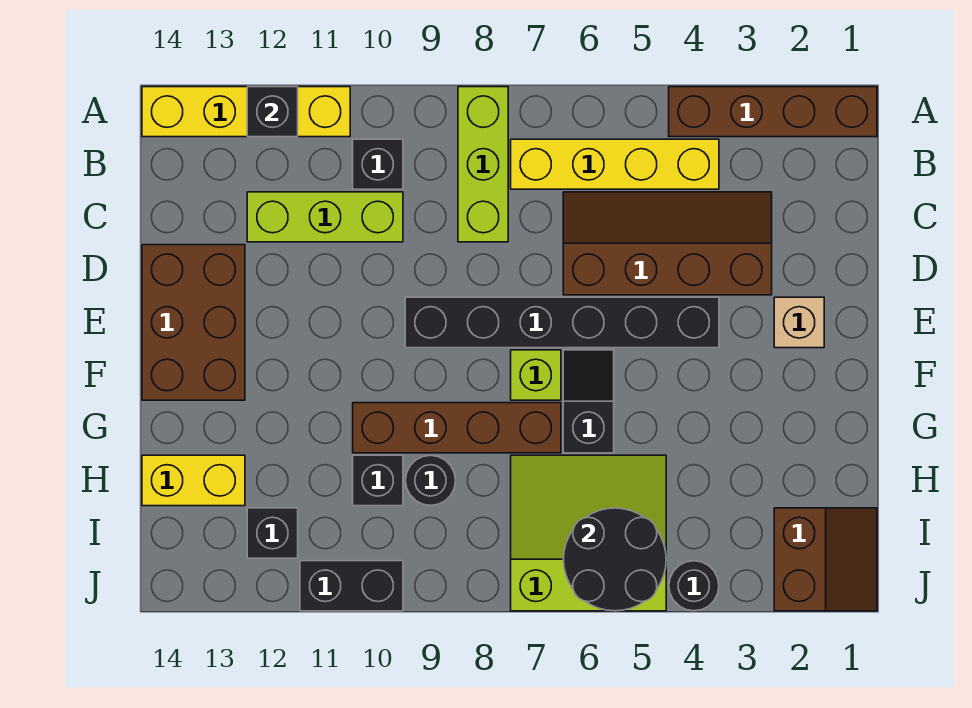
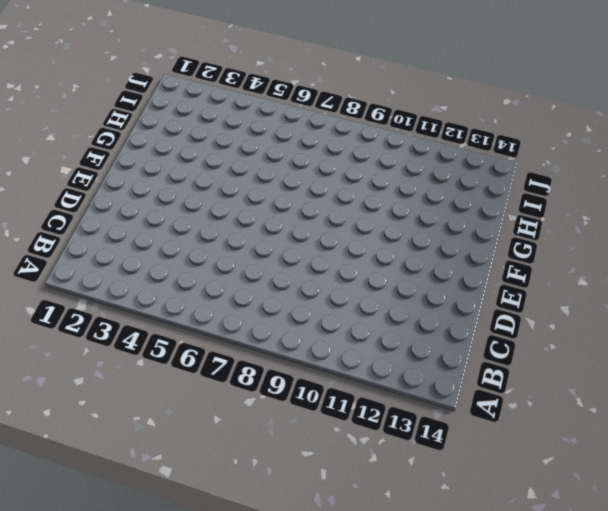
none -> brown 1x4 brick [669,87,877,137]
none -> lime 1x3 brick [458,87,508,242]
none -> yellow 1x4 brick [142,87,350,137]

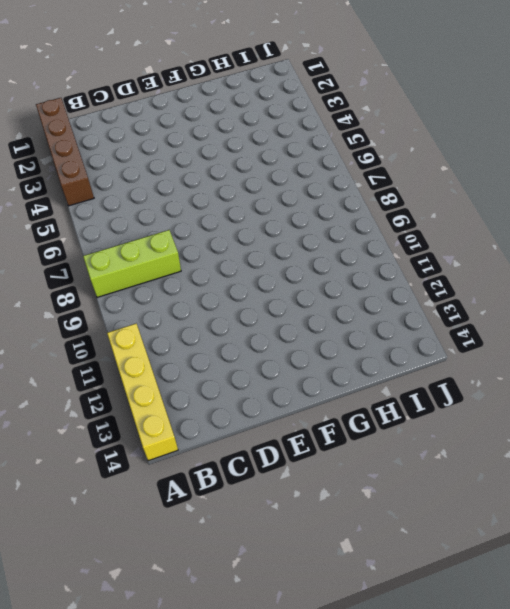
none -> yellow 1x4 brick [511,139,719,189]
none -> black 1x1 brick [353,139,403,189]
none -> brown 2x4 slope [563,192,772,295]

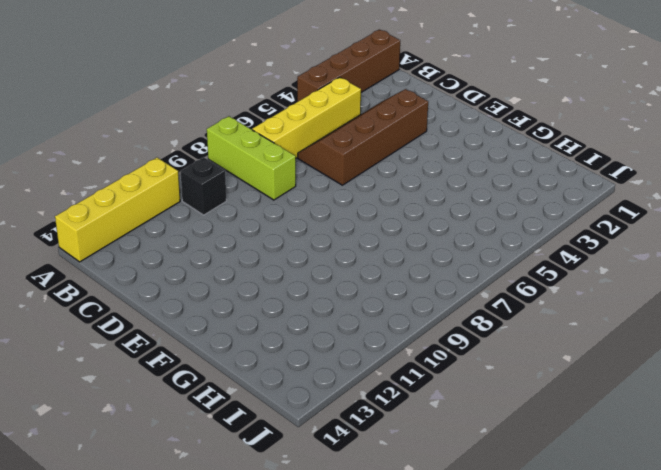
none -> lime 1x3 brick [247,192,403,242]
none -> brown 2x3 brick [142,245,245,400]
none -> tan 1x1 brick [774,297,824,348]

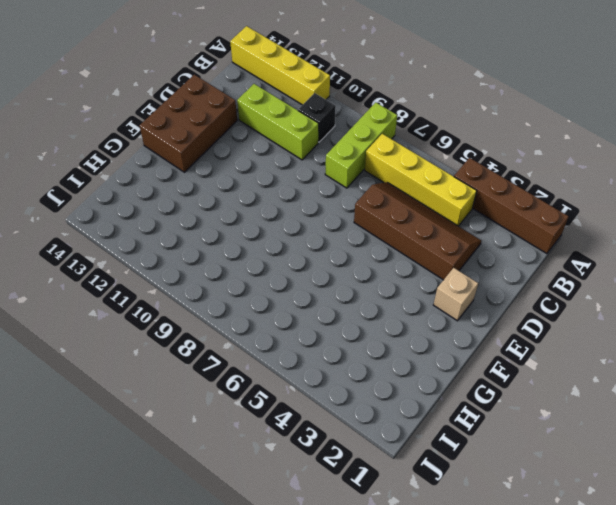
none -> black 1x6 brick [405,297,719,348]
none -> black 1x2 slope [563,350,614,453]
none -> lime 1x1 brick [511,350,561,400]

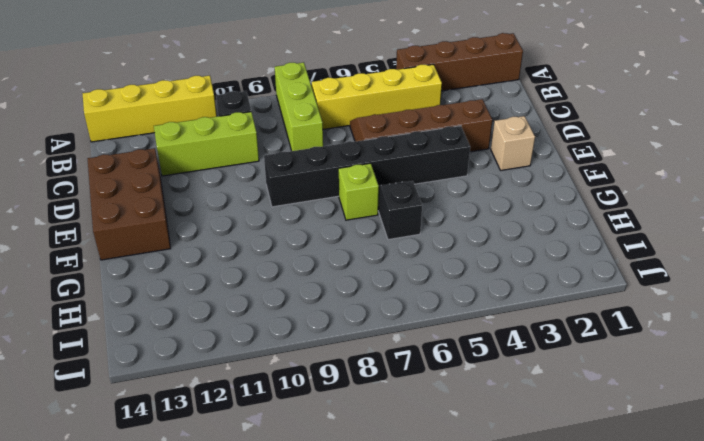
none -> brown 1x4 brick [353,403,561,453]
none -> lime 3x3 slope [511,455,666,611]
none -> black 1x1 round brick [405,455,456,505]

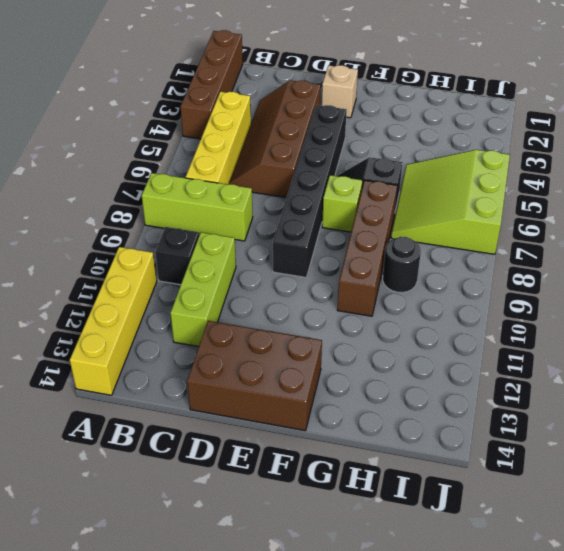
none -> black 1x1 brick [353,455,403,506]
none -> yellow 1x2 brick [142,455,245,506]
none -> brown 2x2 slope [774,508,877,611]

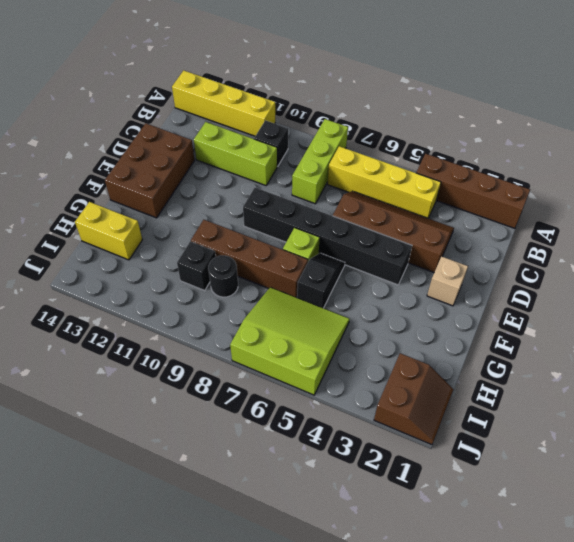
none -> black 1x1 brick [247,508,298,558]
none -> black 1x1 round brick [669,561,719,611]
none -> black 1x2 brick [300,561,403,611]

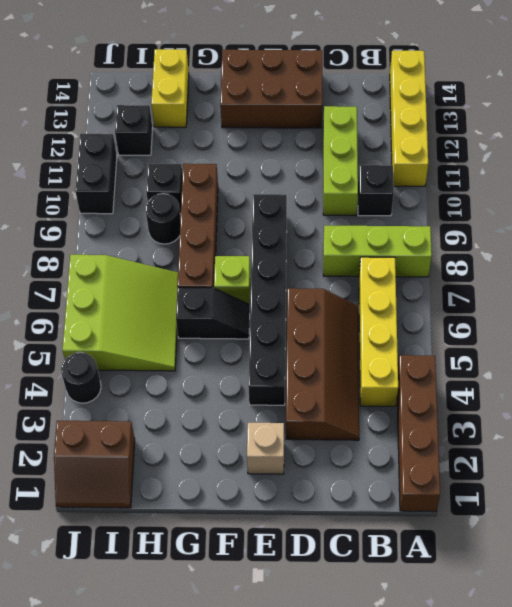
none -> black 1x1 brick [247,87,298,137]
none -> black 2x2 round brick [563,508,666,611]

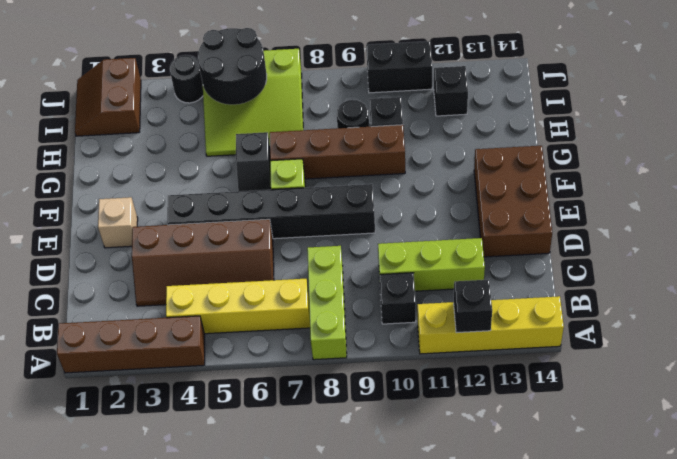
none -> yellow 1x2 brick [142,455,245,506]

